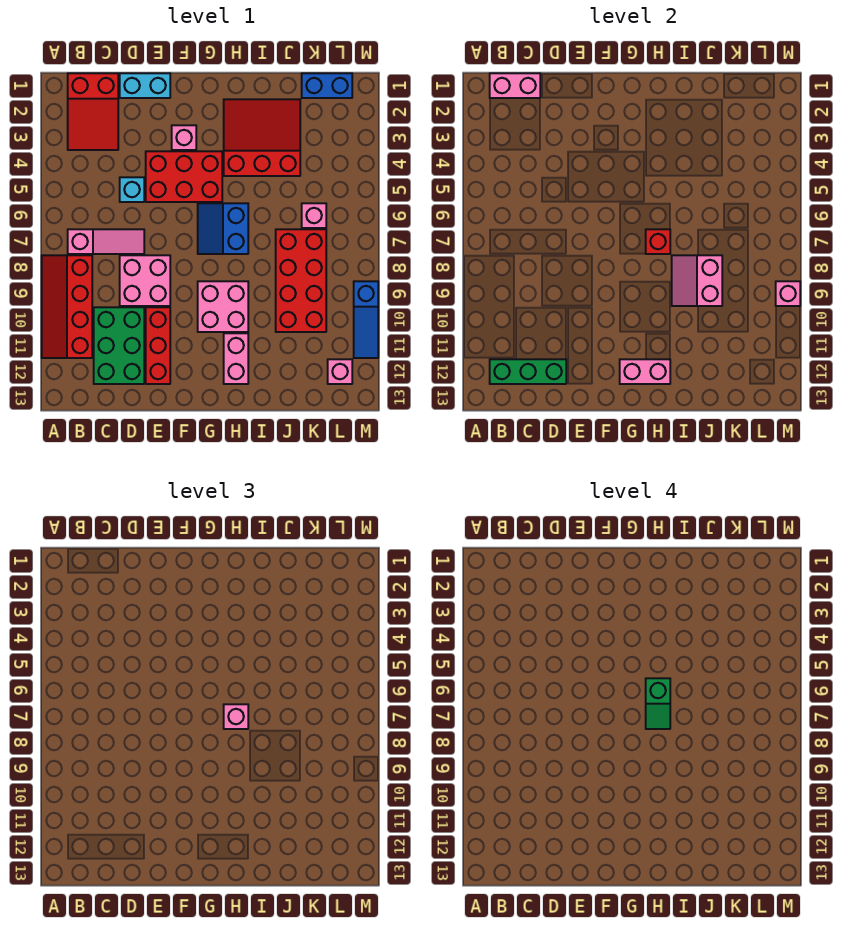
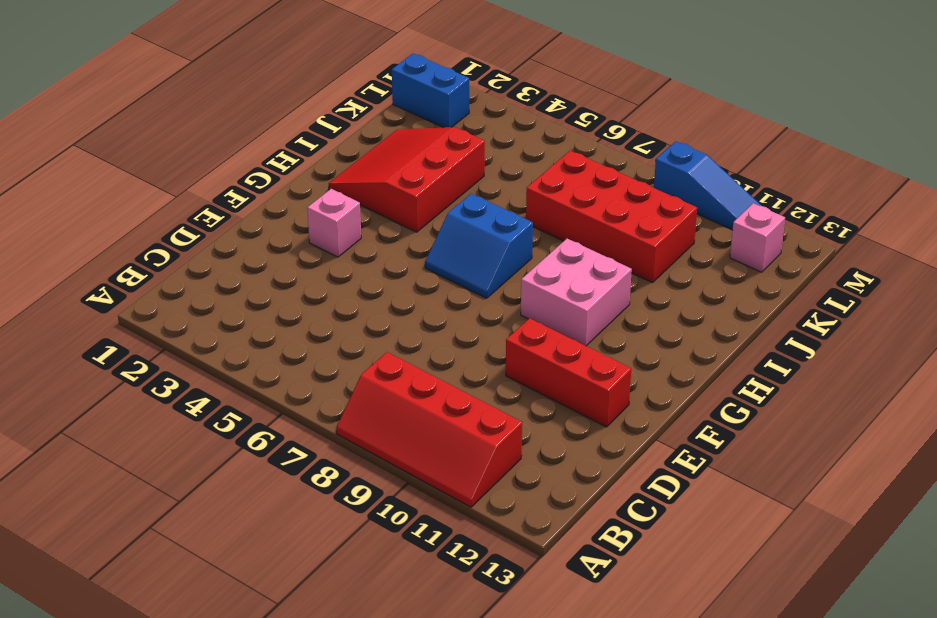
blue 1x2 brick [392,53,469,128] -> blue 1x2 brick turned to [302,73,352,98]
none -> red 2x3 slope [68,73,118,150]
none -> pink 1x3 slope [68,229,144,254]
none -> green 2x3 brick [94,307,144,384]

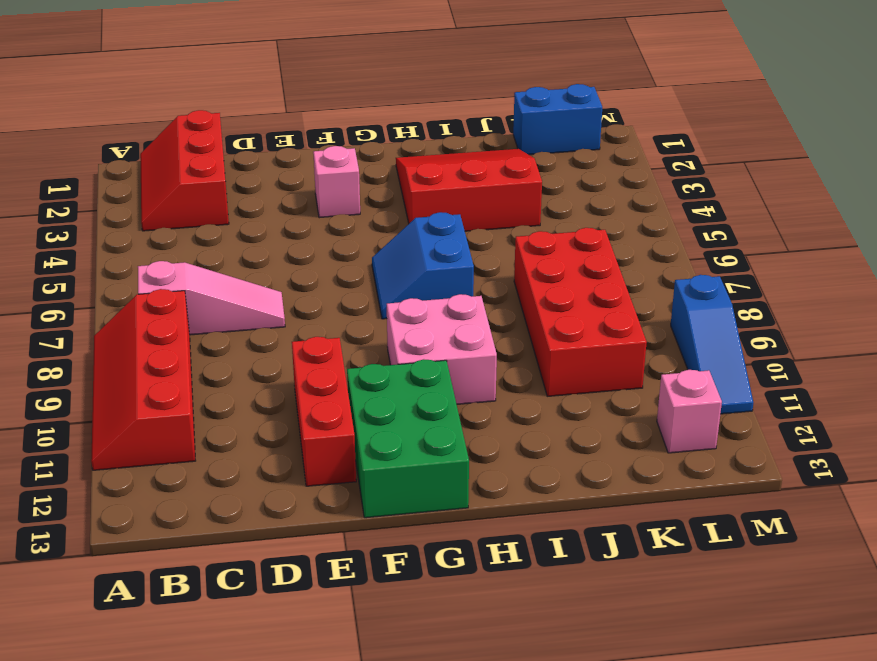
red 2x3 slope [140,110,229,231] -> red 2x3 slope turned to [68,73,118,150]
green 2x3 brick [347,359,469,518] -> green 2x3 brick moved to [94,307,144,384]
none -> cyan 1x2 brick [120,73,170,98]
none -> cyan 1x1 brick [120,177,144,202]
none -> pink 2x2 brick [120,255,170,306]

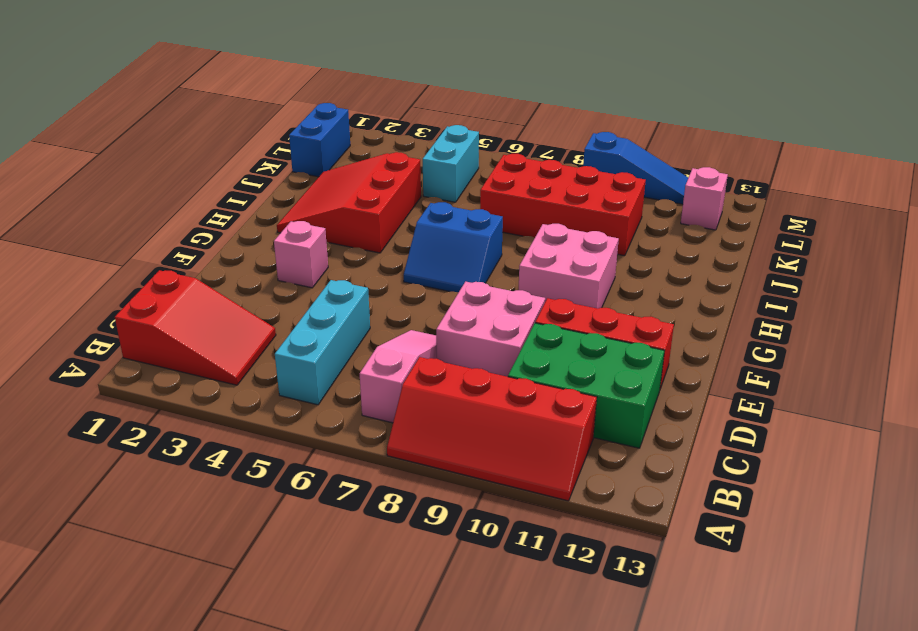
cyan 1x3 brick [275,280,370,405] -> cyan 1x1 brick [120,177,144,202]
cyan 1x2 brick [423,125,479,202] -> cyan 1x2 brick moved to [120,73,170,98]
none -> red 2x3 brick [146,151,222,202]
none -> pink 1x2 brick [224,333,248,384]
none -> pink 1x1 brick [302,203,326,228]

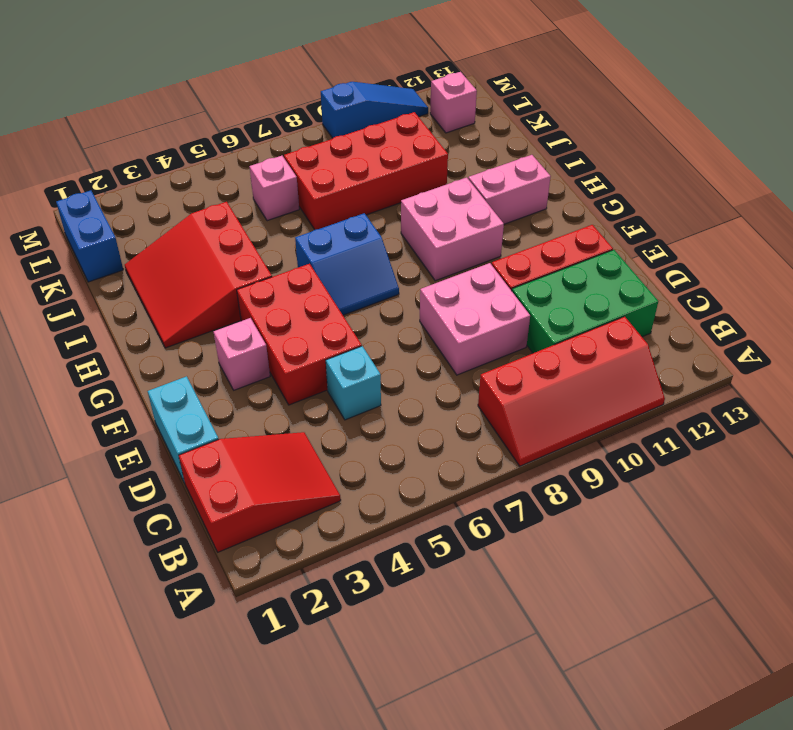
none -> pink 1x3 slope [68,229,144,254]
none -> pink 1x2 brick [490,73,540,98]
none -> green 1x3 brick [490,359,566,384]

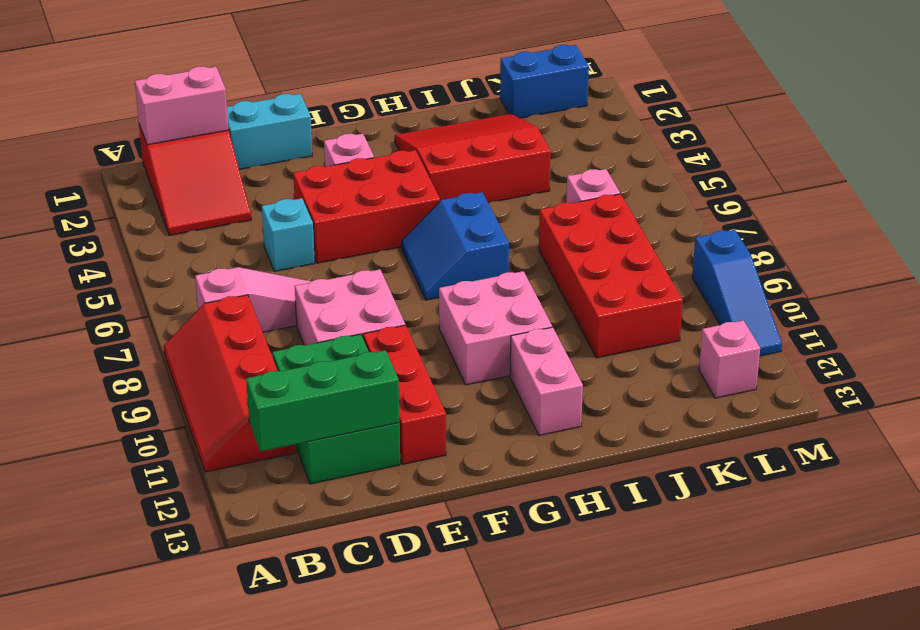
none -> pink 1x2 brick [620,359,670,384]
none -> red 1x1 brick [646,229,670,254]
none -> pink 2x2 slope [672,255,722,306]

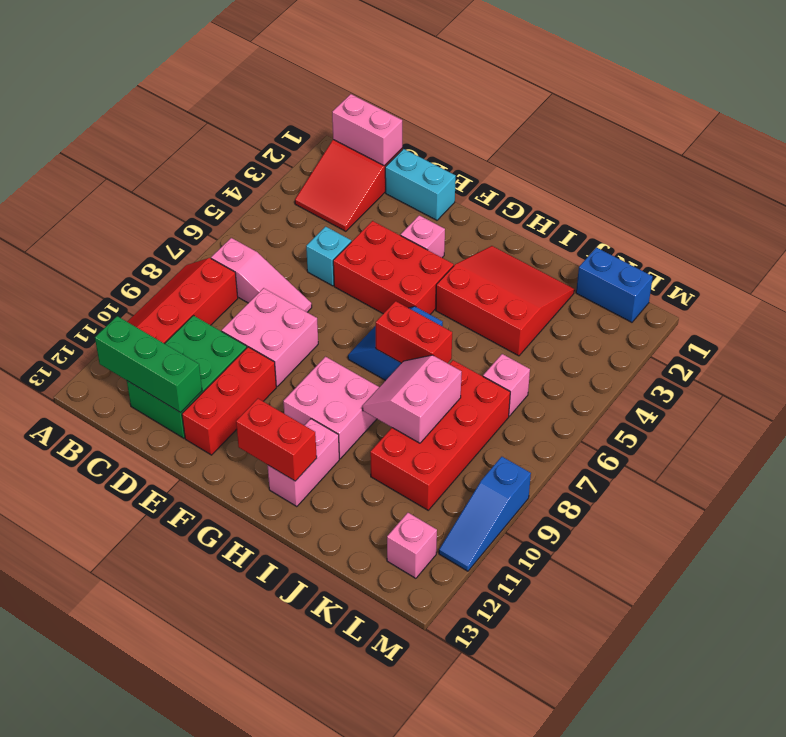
red 1x2 brick [236,399,317,481] -> pink 1x2 brick [620,359,670,384]
red 1x2 brick [375,301,452,363] -> red 1x1 brick [646,229,670,254]
none -> pink 1x1 brick [776,281,800,306]
none -> pink 1x1 brick [224,704,248,729]
none -> green 1x2 slope [646,678,670,729]

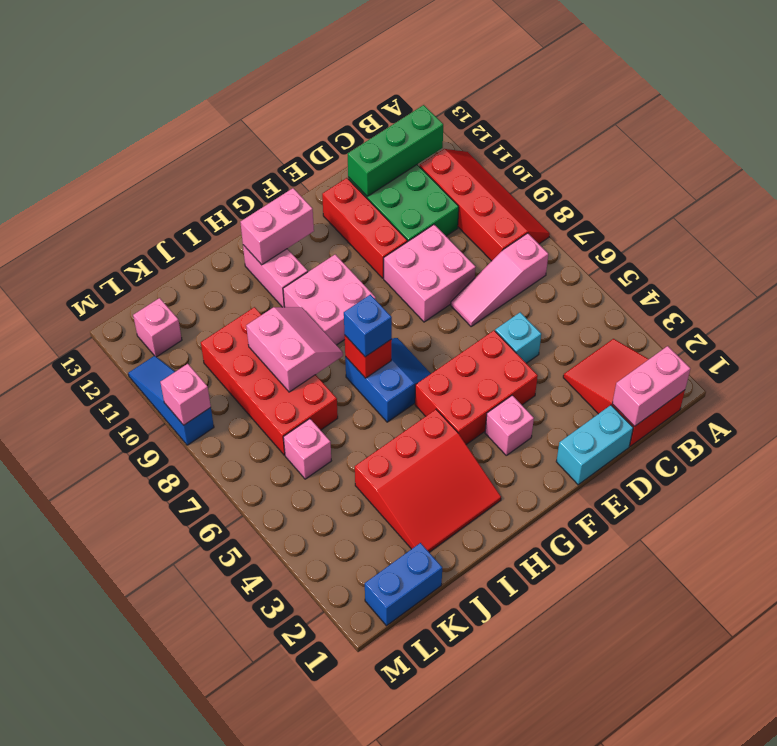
blue 1x1 brick [344,295,392,357] -> pink 1x1 brick [224,704,248,729]
none -> green 1x2 slope [646,678,670,729]

